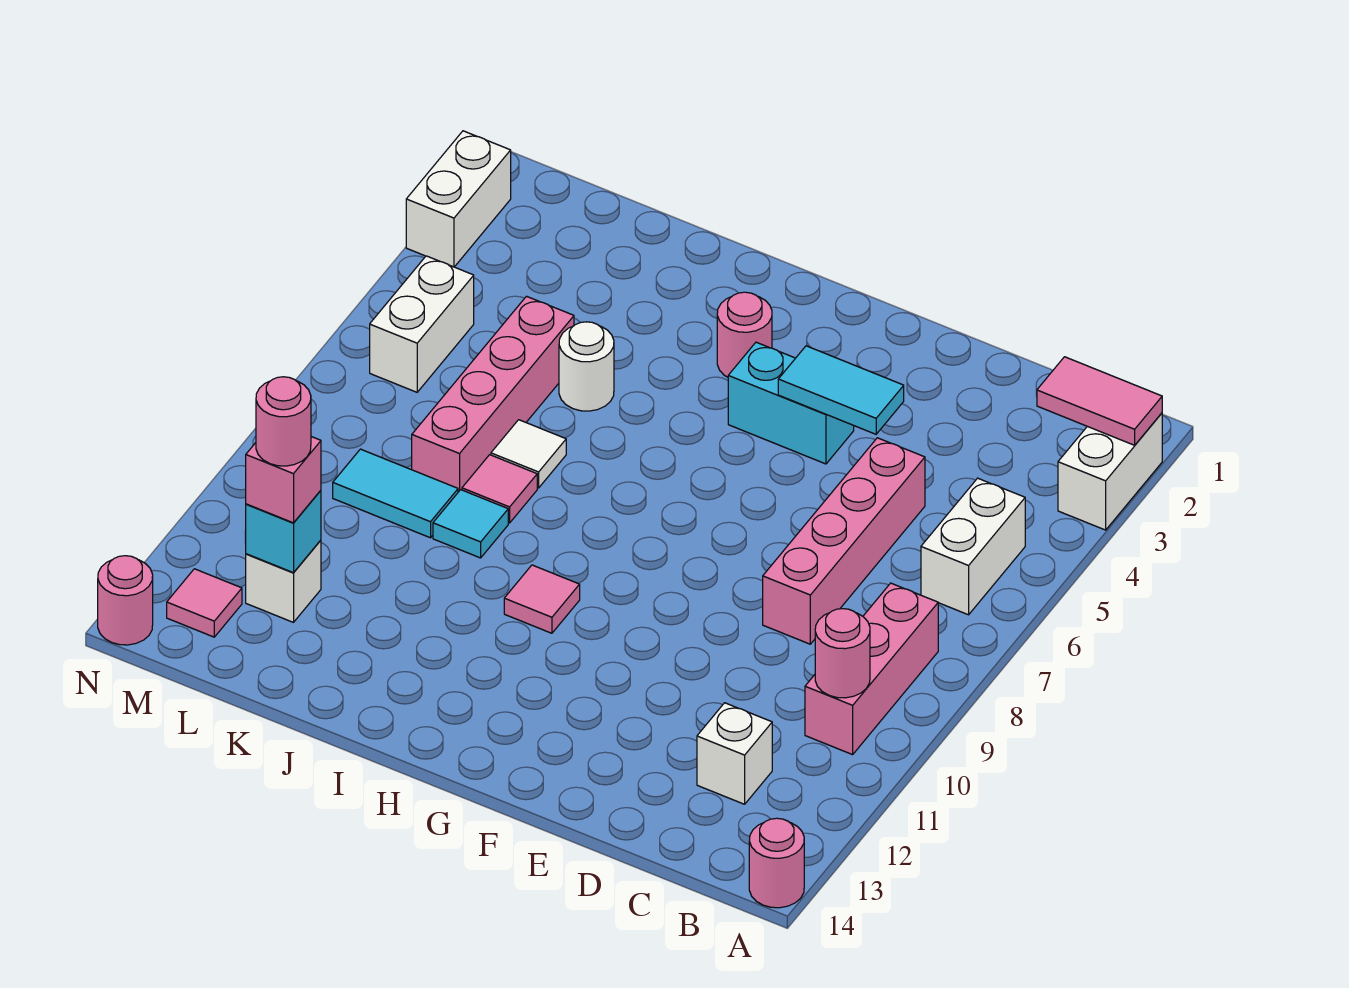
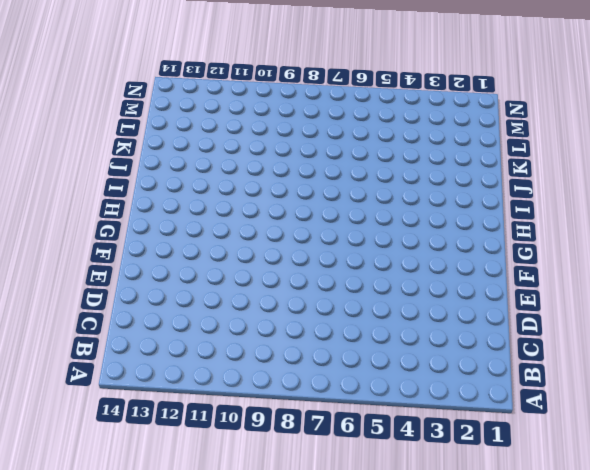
none -> white 1x2 brick [1058,413,1162,530]
none -> pink 1x1 round brick [749,818,804,908]
none -> white 1x2 brick [921,478,1025,615]

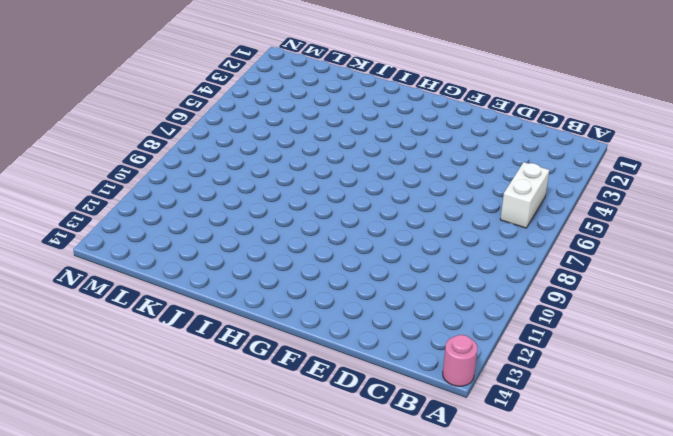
none -> white 1x2 brick [1058,413,1162,530]
none -> pink 1x3 brick [805,583,938,755]
none -> white 1x1 brick [697,703,772,804]

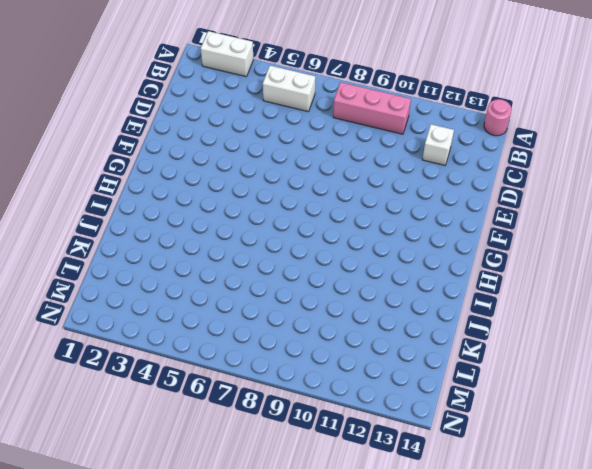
none -> pink 1x4 brick [763,438,925,644]
none -> cyan 1x2 brick [728,342,854,464]
none -> pink 1x1 round brick [717,292,772,377]

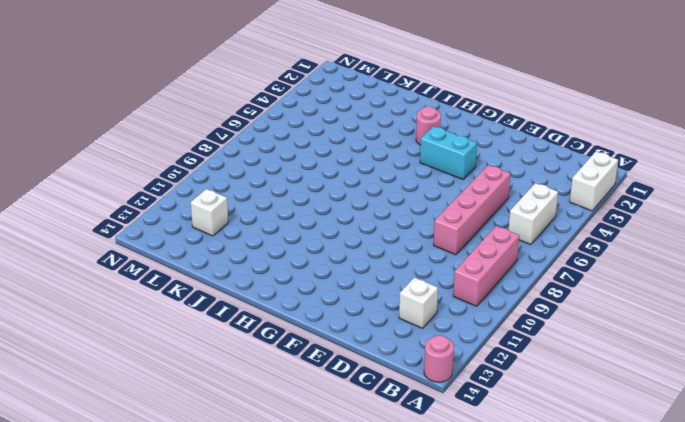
none -> pink 1x1 tile [504,565,580,633]
none -> white 1x1 round brick [559,322,614,411]
none -> white 1x1 tile [491,420,566,488]

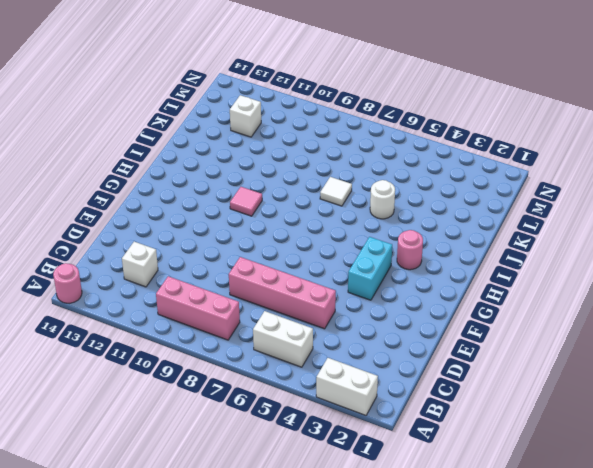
none -> pink 1x1 tile [462,455,537,523]
none -> cyan 1x1 tile [433,490,508,558]
none -> pink 1x4 brick [412,296,574,492]

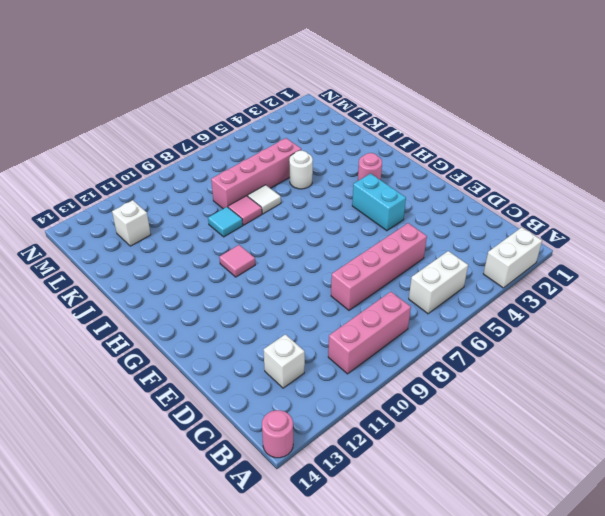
none -> cyan 1x2 tile [333,449,458,538]
none -> white 1x2 brick [370,256,474,392]
none -> pink 1x1 tile [167,569,242,637]

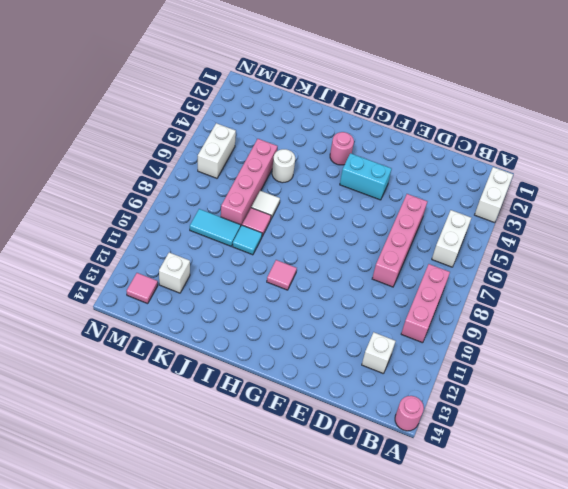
none -> white 1x2 brick [406,131,511,267]
none -> pink 1x1 round brick [98,556,153,645]
none -> pink 1x2 tile [1037,357,1162,445]

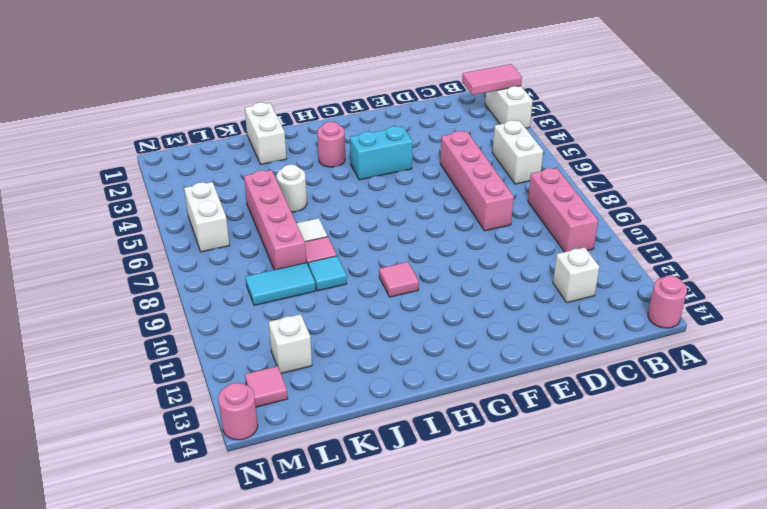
white 1x2 brick [245,102,287,164] -> white 1x2 brick moved to [406,131,511,267]
none -> pink 1x1 round brick [815,609,870,698]
none -> cyan 1x2 tile [778,346,904,434]
none -> cyan 1x1 brick [245,490,321,573]

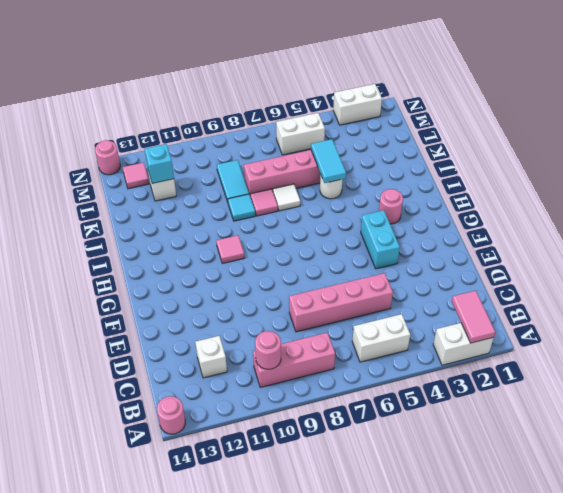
cyan 1x2 tile [311,139,346,183] -> cyan 1x2 tile moved to [778,346,904,434]
none -> pink 1x1 brick [246,437,321,523]
none -> pink 1x1 round brick [256,377,311,466]

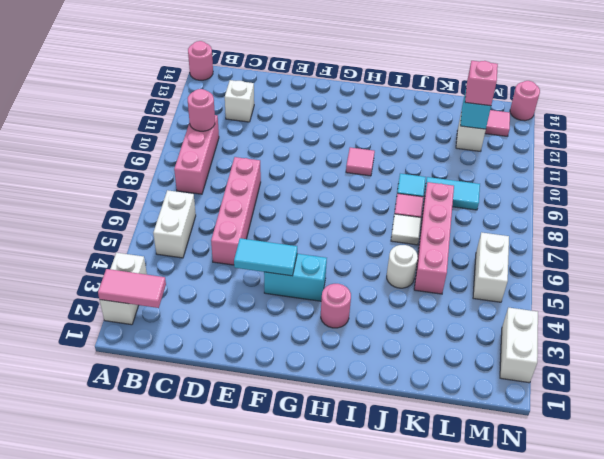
none -> pink 1x1 round brick [256,377,311,466]

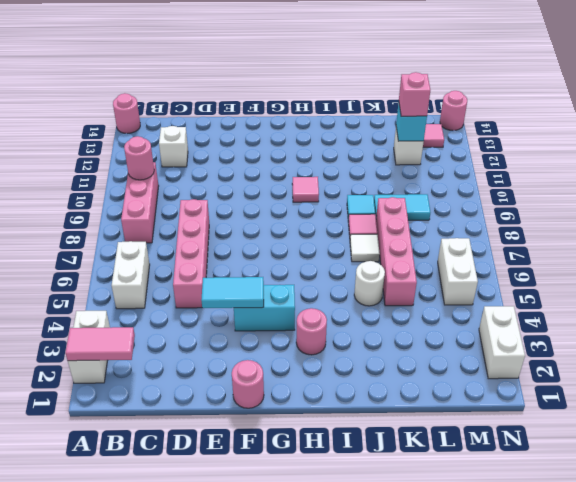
pink 1x1 round brick [232,360,264,408] -> pink 1x1 round brick moved to [256,377,311,466]

